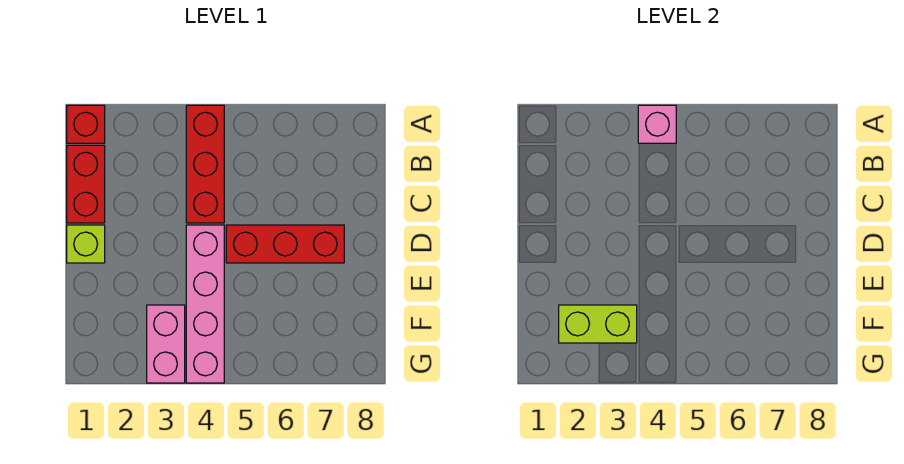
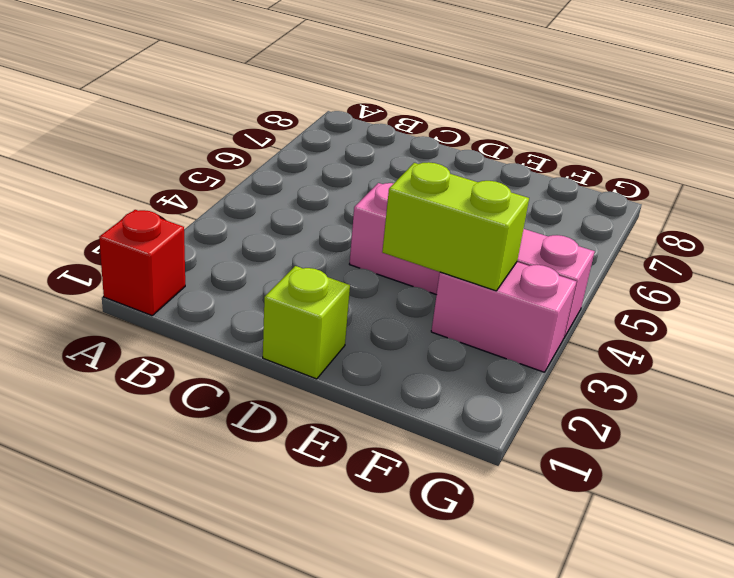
lime 1x2 brick [382,162,529,291] -> lime 1x2 brick turned to [559,305,637,343]
none -> red 1x3 brick [186,105,224,223]
none -> red 1x2 brick [67,145,105,223]

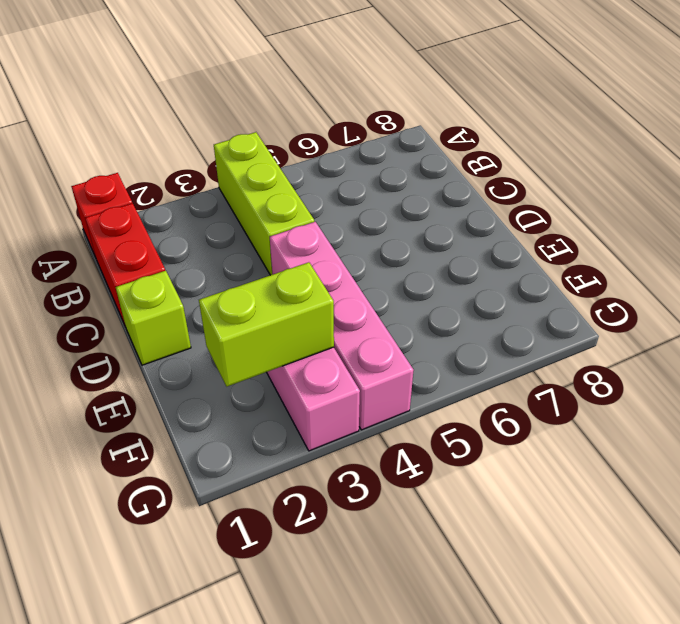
lime 1x3 brick [214,132,314,275] -> red 1x3 brick [186,105,224,223]
none -> red 1x3 brick [226,225,344,263]
none -> pink 1x1 brick [638,105,676,143]

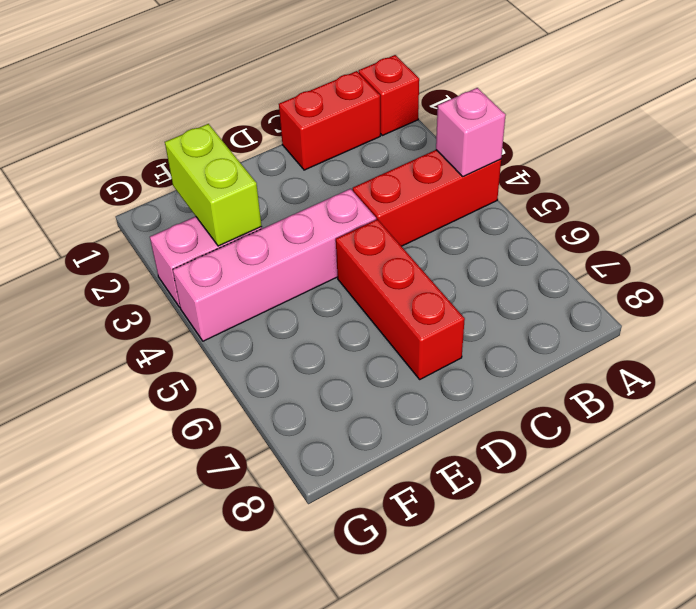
none -> lime 1x1 brick [67,225,105,263]

